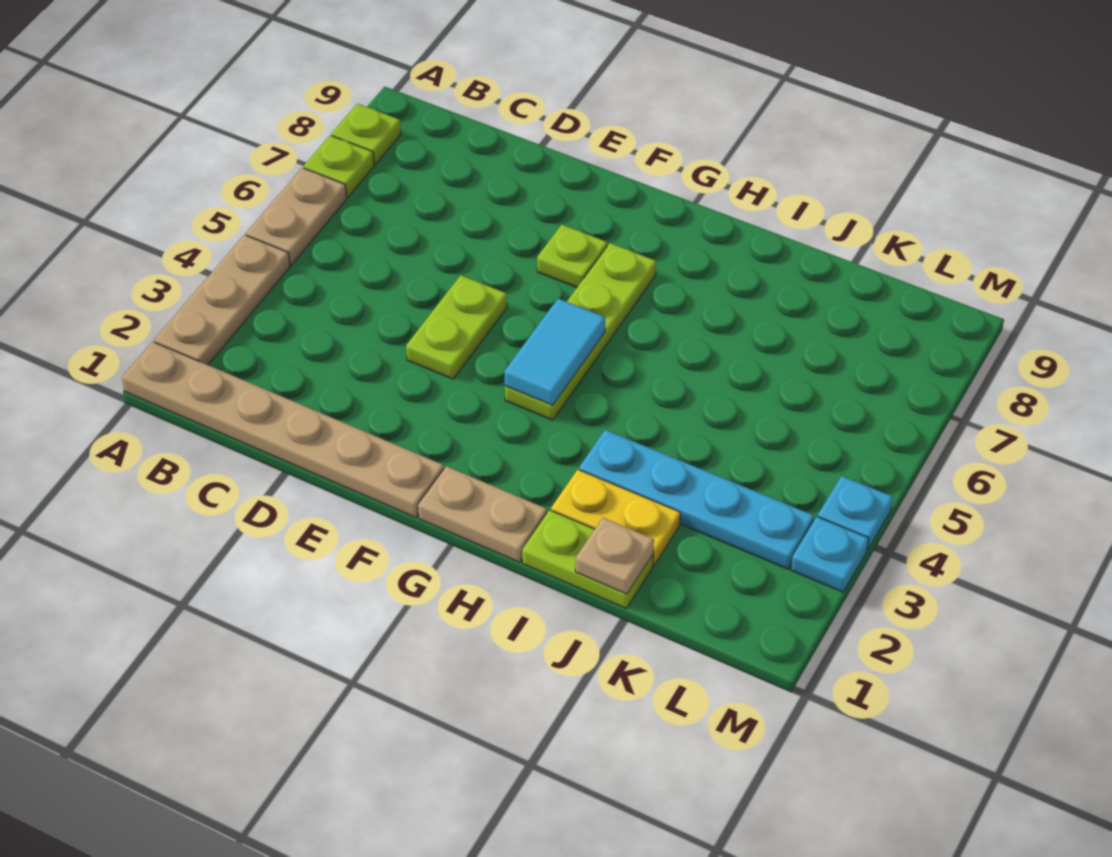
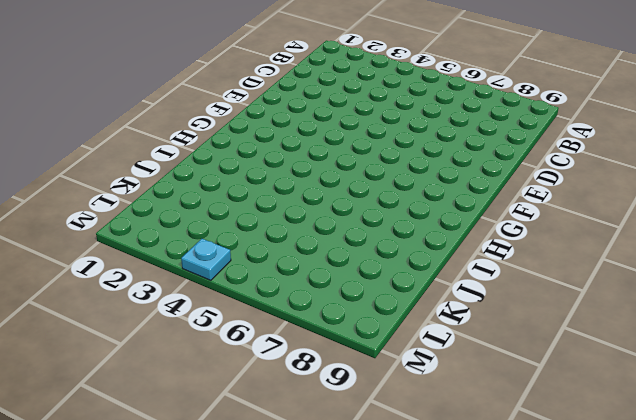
none -> tan 1x6 plate [122,342,444,518]
none -> tan 1x3 plate [154,235,290,365]
none -> tan 1x2 plate [246,168,347,265]

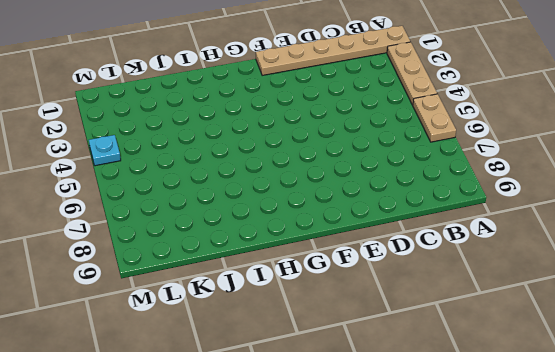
none -> lime 1x1 plate [303,135,374,198]
none -> lime 1x1 plate [331,104,401,165]
none -> lime 1x2 plate [406,275,507,379]

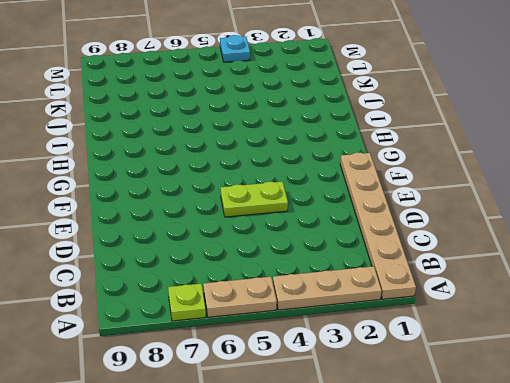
none -> lime 1x1 plate [331,104,401,165]
none -> lime 1x1 plate [537,225,607,288]
none -> tan 1x2 plate [418,466,547,563]

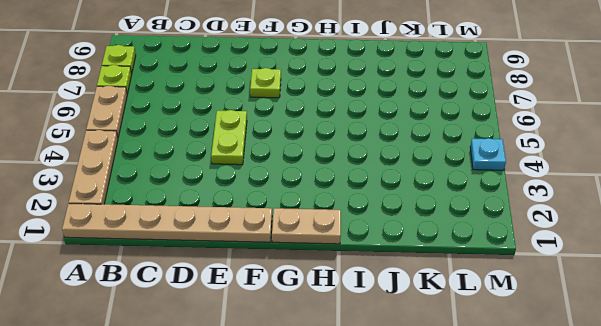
none -> lime 1x4 plate [505,243,656,420]
none -> lime 1x2 plate [522,510,653,608]
none -> yellow 1x2 plate [551,470,680,566]

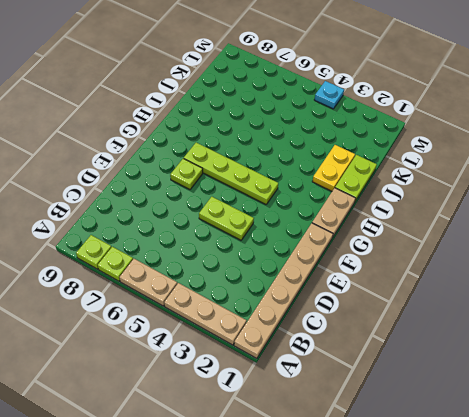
none -> cyan 1x4 plate [579,430,814,569]
none -> cyan 1x1 plate [791,517,869,592]
none -> cyan 1x2 tile [504,299,605,405]

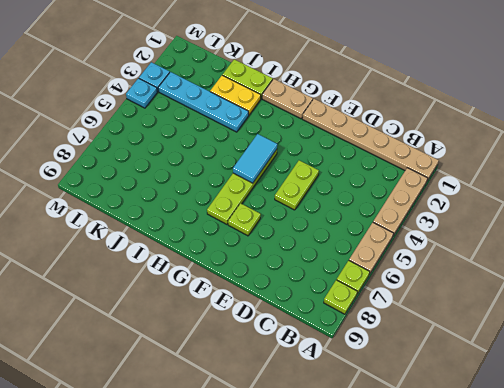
none -> tan 1x1 plate [575,518,654,594]

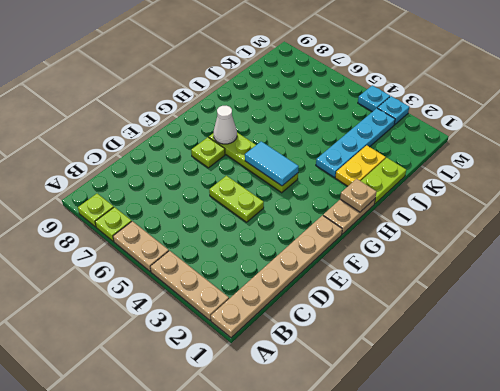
white 1x1 cone [214,106,237,144] -> none
tan 1x1 plate [340,179,377,212] -> tan 1x1 plate moved to [575,518,654,594]

